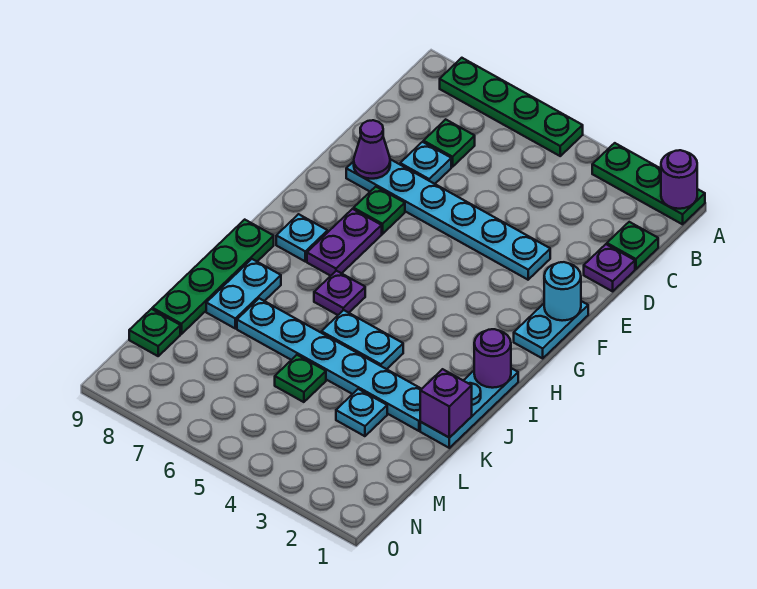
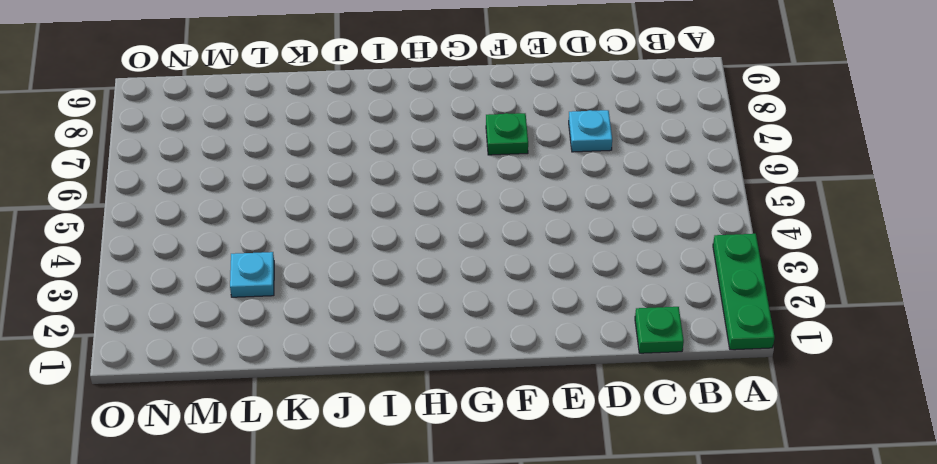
none -> green 1x4 plate [440,58,583,156]
none -> green 1x1 plate [423,119,475,167]
none -> purple 1x1 plate [584,244,635,291]

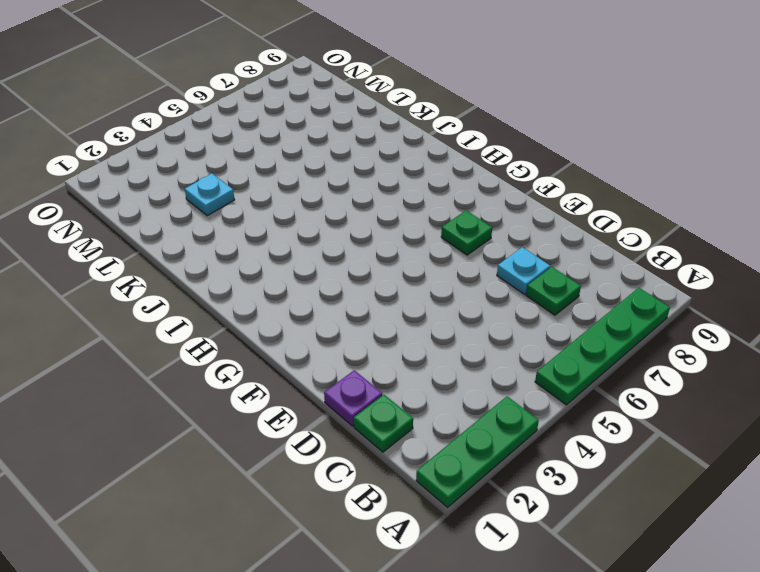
none -> cyan 1x6 plate [346,159,550,280]
none -> cyan 1x2 plate [514,301,588,358]
none -> purple 1x2 plate [307,209,382,276]

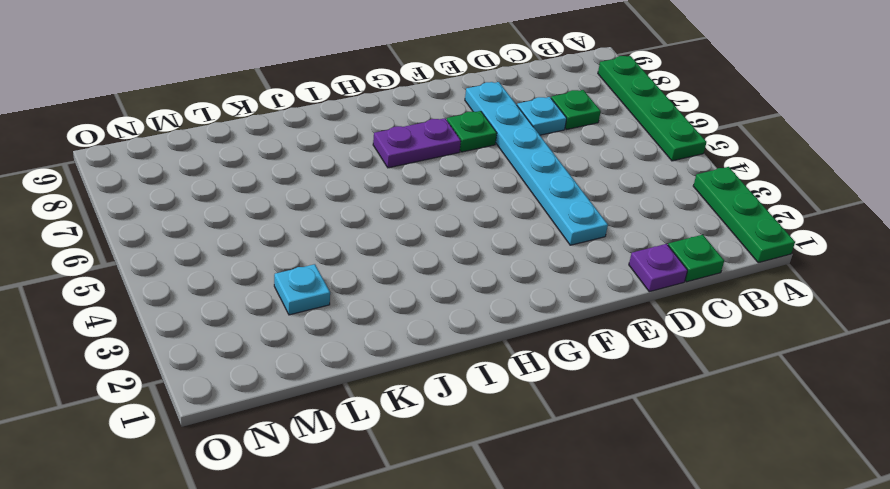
none -> cyan 1x2 plate [514,301,588,358]
none -> cyan 1x1 plate [276,214,328,261]
none -> cyan 1x3 plate [420,368,518,448]

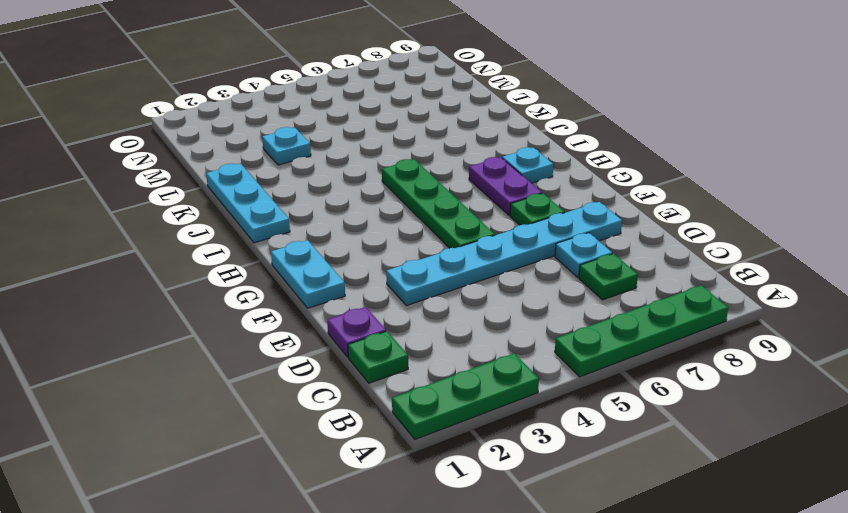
green 1x4 plate [382,159,495,248] -> green 1x4 plate moved to [152,220,274,334]
none -> purple 1x1 plate [314,271,365,315]
none -> cyan 1x2 plate [321,310,403,369]
none -> cyan 1x2 plate [206,259,281,329]

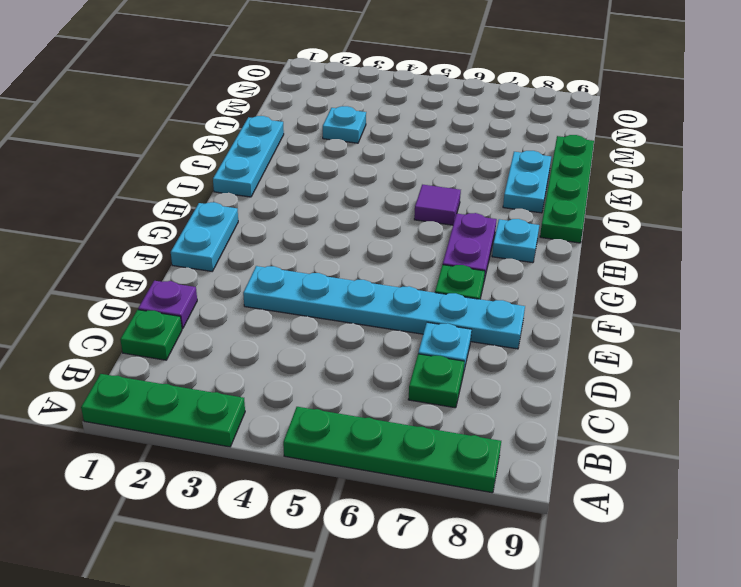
purple 1x1 tile [414,185,461,225] -> purple 1x1 plate [314,271,365,315]
none -> cyan 1x2 plate [321,310,403,369]
none -> cyan 1x6 plate [237,298,421,431]
none -> green 1x1 plate [275,355,326,402]

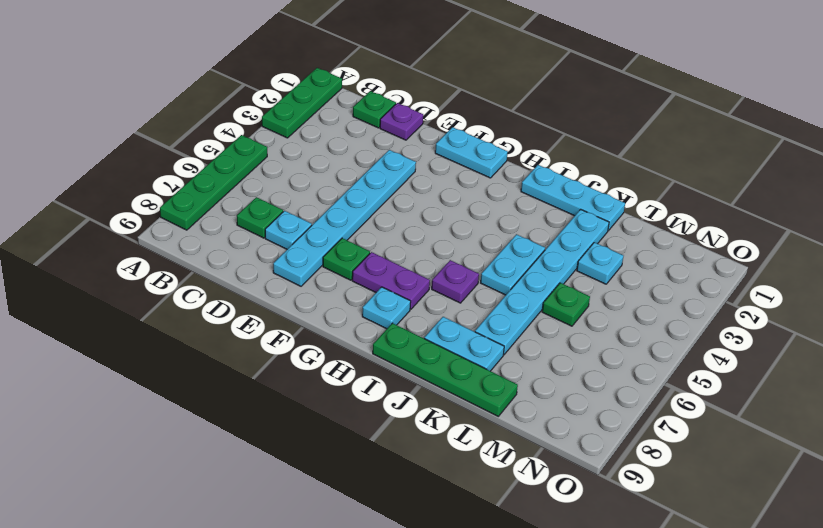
none -> green 1x1 plate [129,309,180,356]
none -> purple 1x1 round brick [661,150,697,209]
none -> purple 1x1 cone [354,120,390,179]

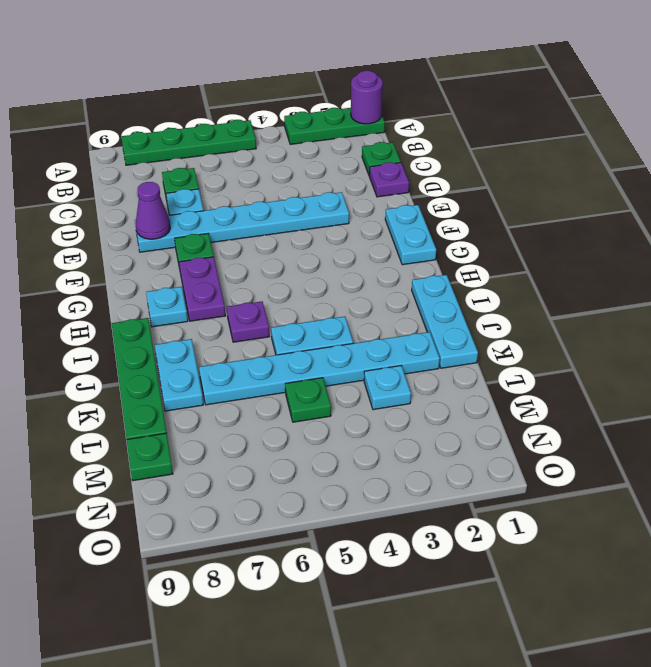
none -> cyan 1x1 round brick [544,262,581,321]
none -> purple 1x1 round brick [474,329,511,388]
none -> purple 1x1 brick [420,369,472,438]

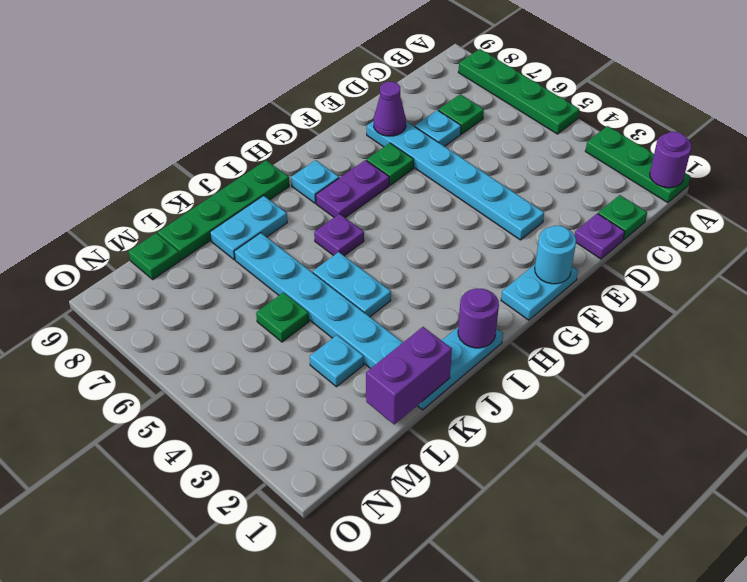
purple 1x2 brick [366,327,452,424] -> purple 1x1 brick [420,369,472,438]

